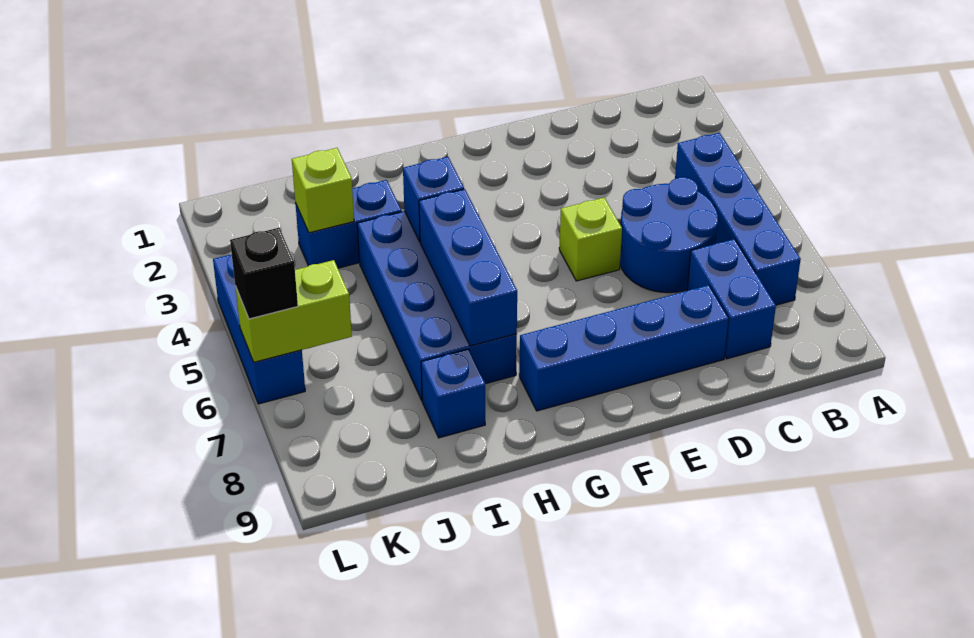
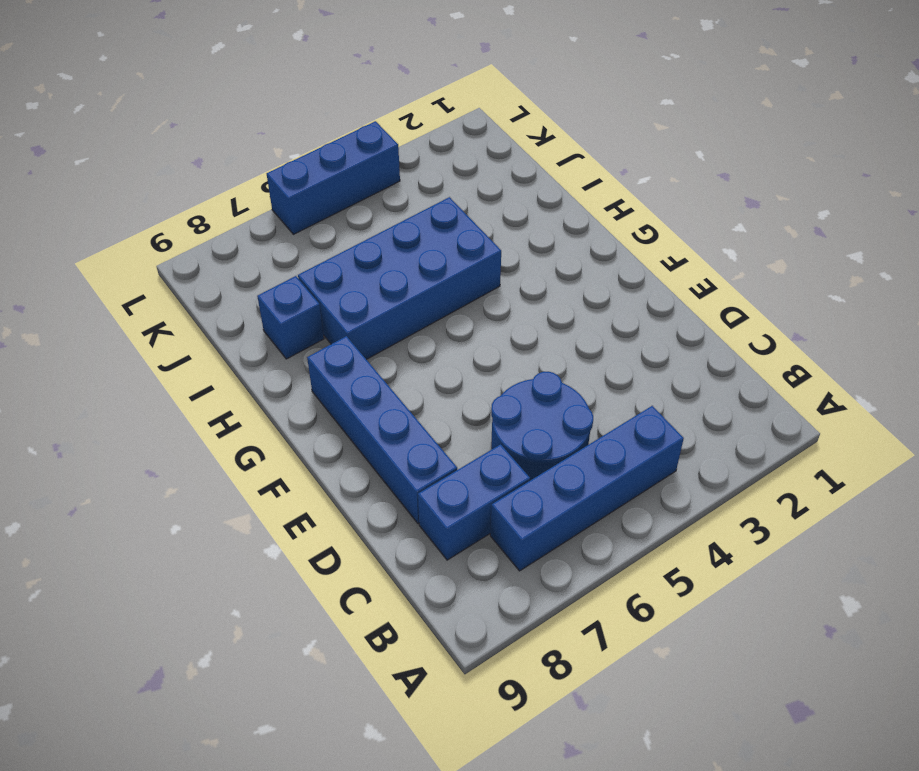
none -> lime 1x1 brick [559,198,622,281]
none -> blue 1x2 brick [295,180,401,268]
none -> blue 1x1 brick [403,157,464,242]

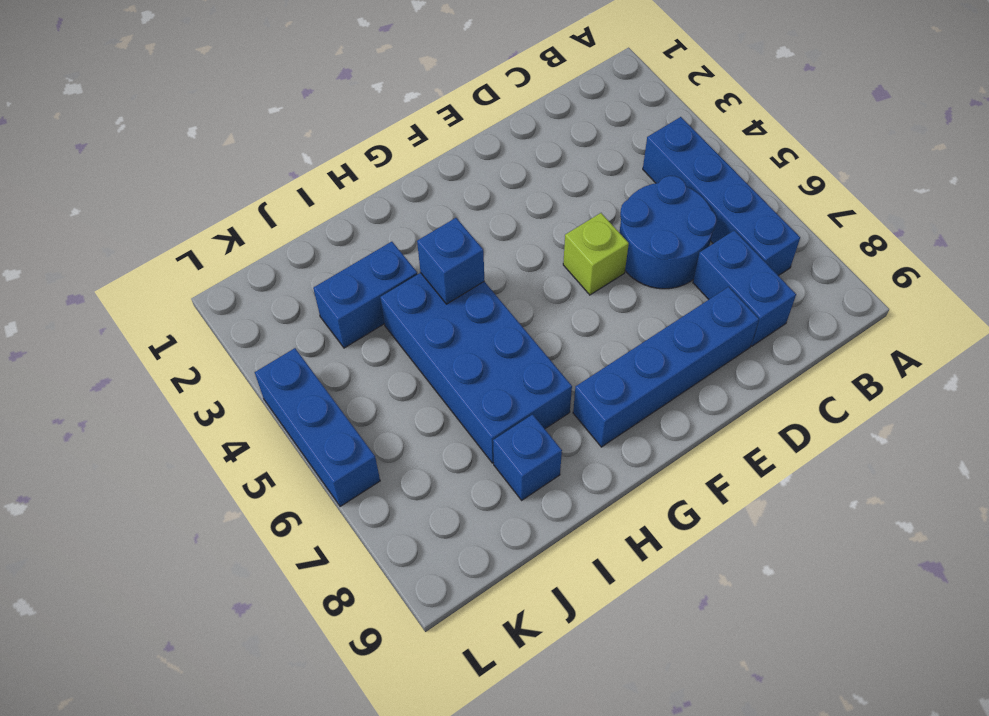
none -> blue 1x3 brick [419,189,517,346]
none -> lime 1x1 brick [292,148,354,233]
none -> lime 1x2 brick [235,260,352,362]

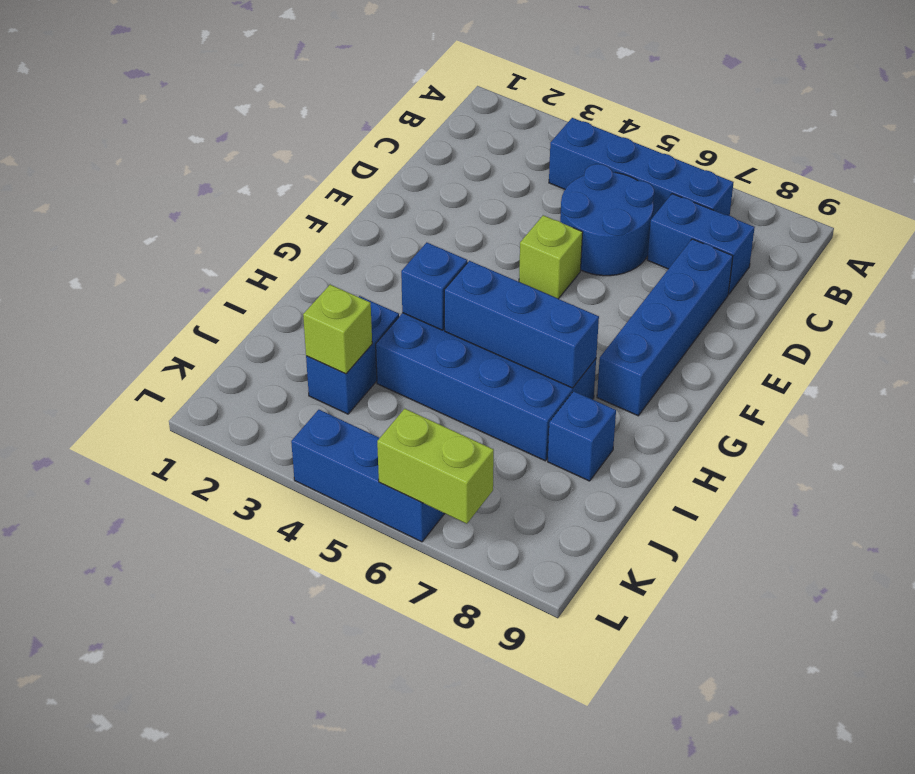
lime 1x2 brick [377,409,494,524] -> lime 1x2 brick turned to [235,260,352,362]
none -> black 1x1 brick [230,228,298,319]

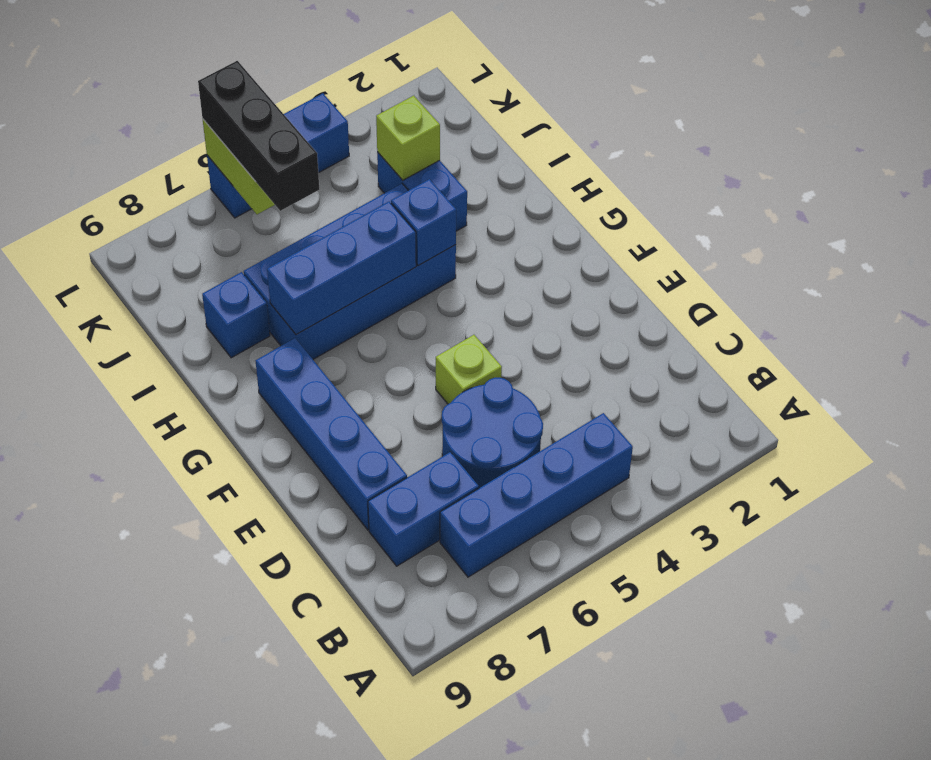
black 1x3 brick [198,61,319,211] -> black 1x1 brick [230,228,298,319]

